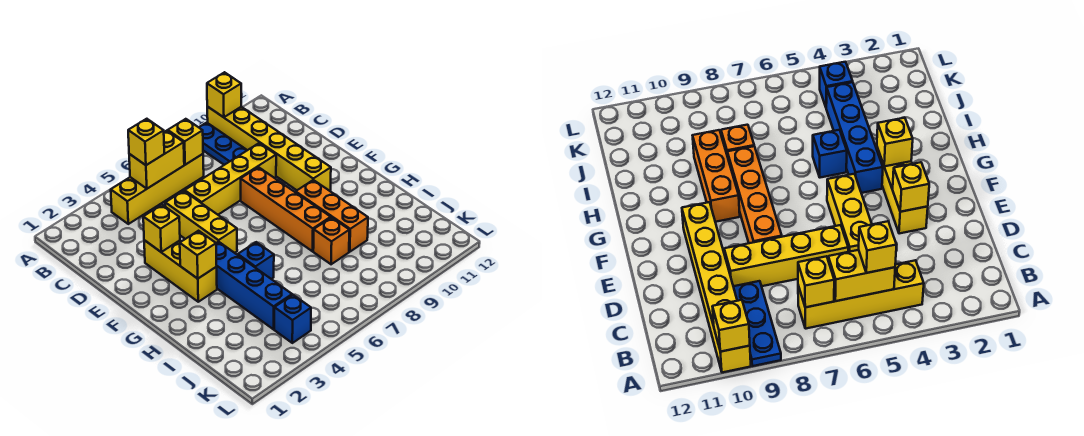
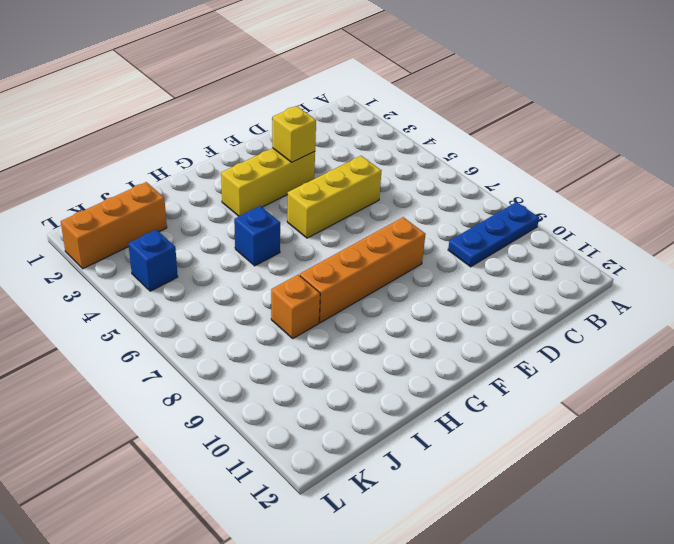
orange 1x3 brick [61,182,167,269] -> orange 1x3 brick moved to [296,180,368,252]
none -> yellow 1x6 brick [207,107,331,191]
none -> yellow 1x4 brick [111,154,204,224]
none -> yellow 1x4 brick [185,143,276,215]

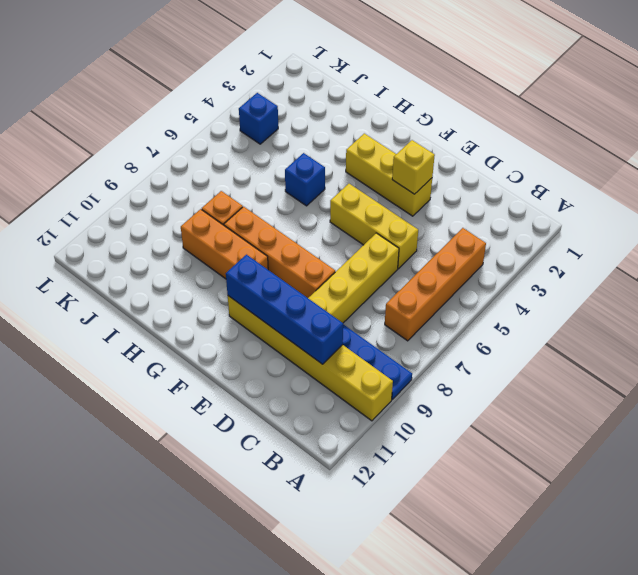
orange 1x4 brick [385,228,486,341] -> yellow 1x4 brick [111,154,204,224]
blue 1x4 brick [226,255,343,364] -> blue 1x4 brick moved to [216,242,292,329]
none -> yellow 1x1 brick [207,72,241,117]
none -> yellow 1x2 brick [129,131,184,189]
none -> yellow 1x1 brick [168,119,203,165]

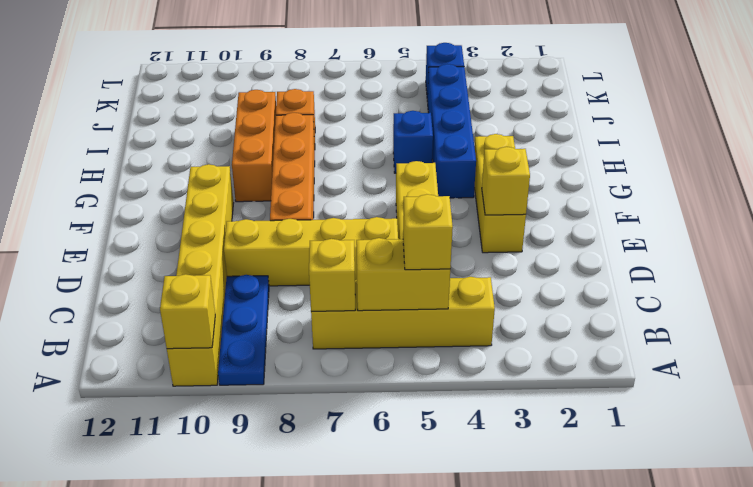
none -> yellow 1x1 brick [180,231,217,279]

